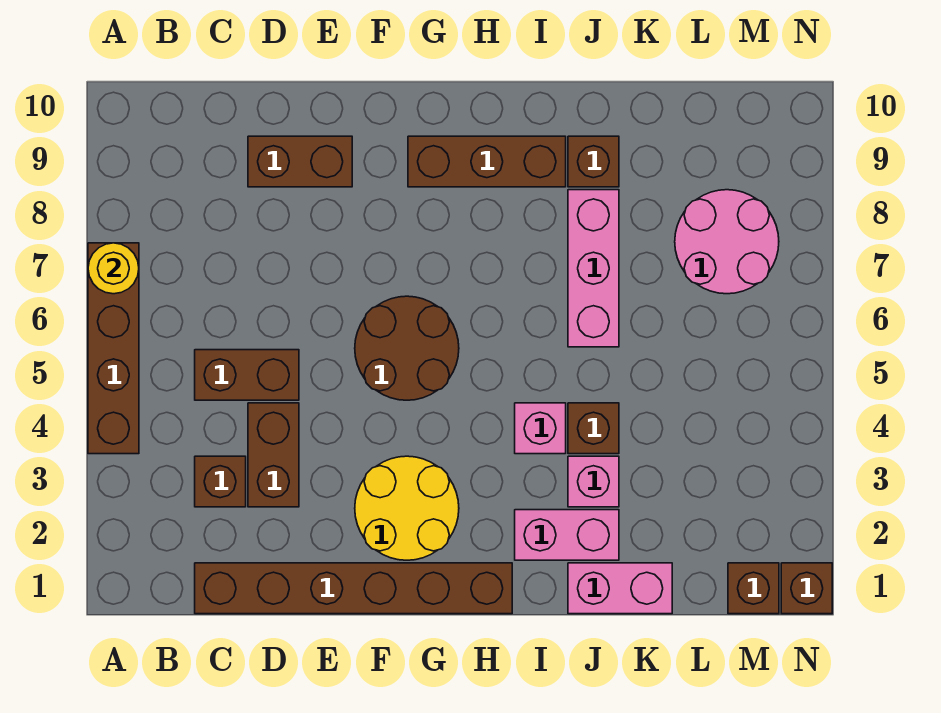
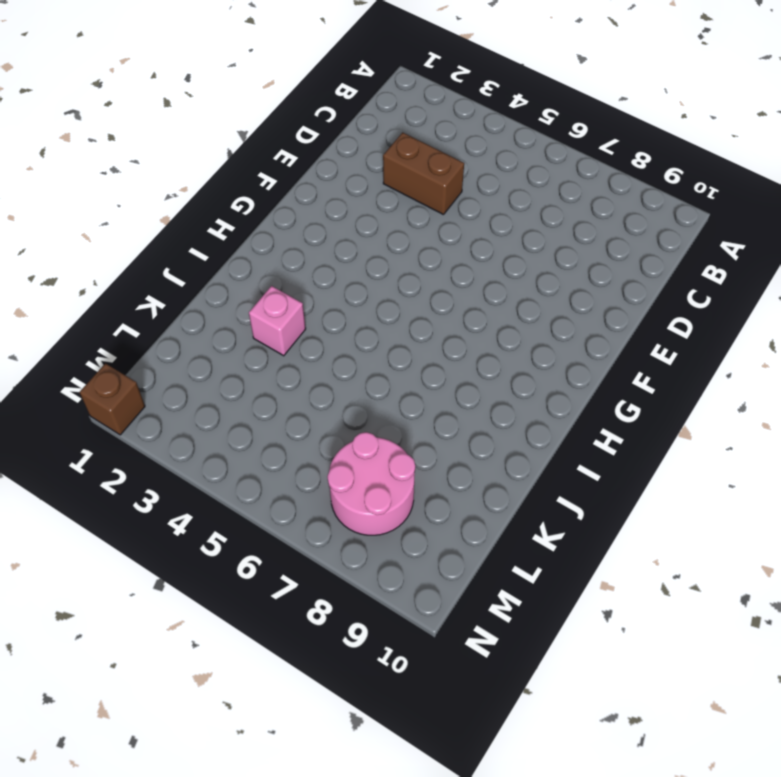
none -> brown 1x4 brick [88,243,139,454]
none -> brown 1x6 brick [195,563,512,614]
none -> brown 1x1 brick [195,456,246,507]

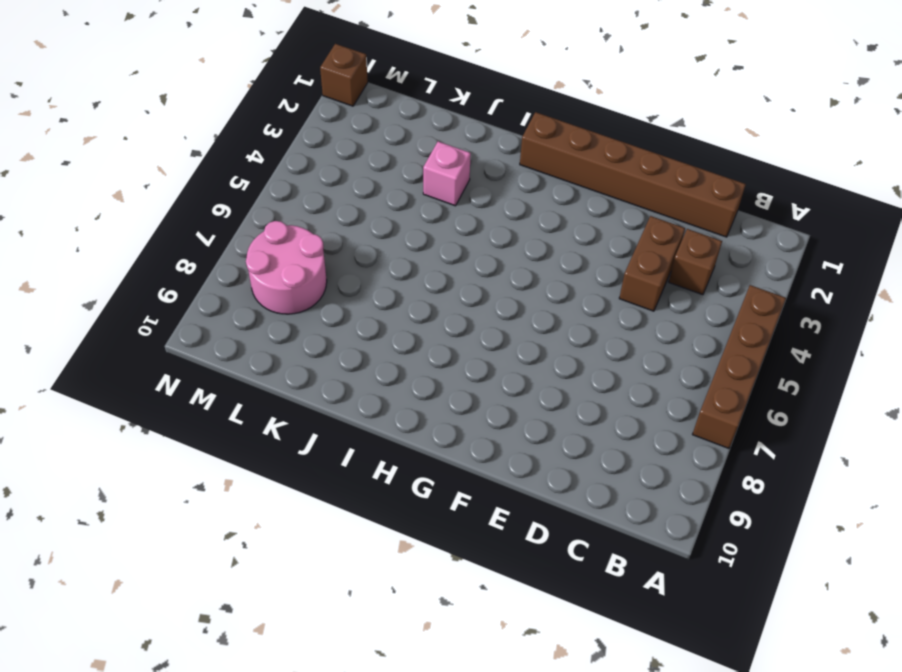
none -> brown 1x2 brick [195,350,299,400]
none -> brown 1x2 brick [248,136,352,187]
none -> yellow 2x2 round brick [355,456,459,560]

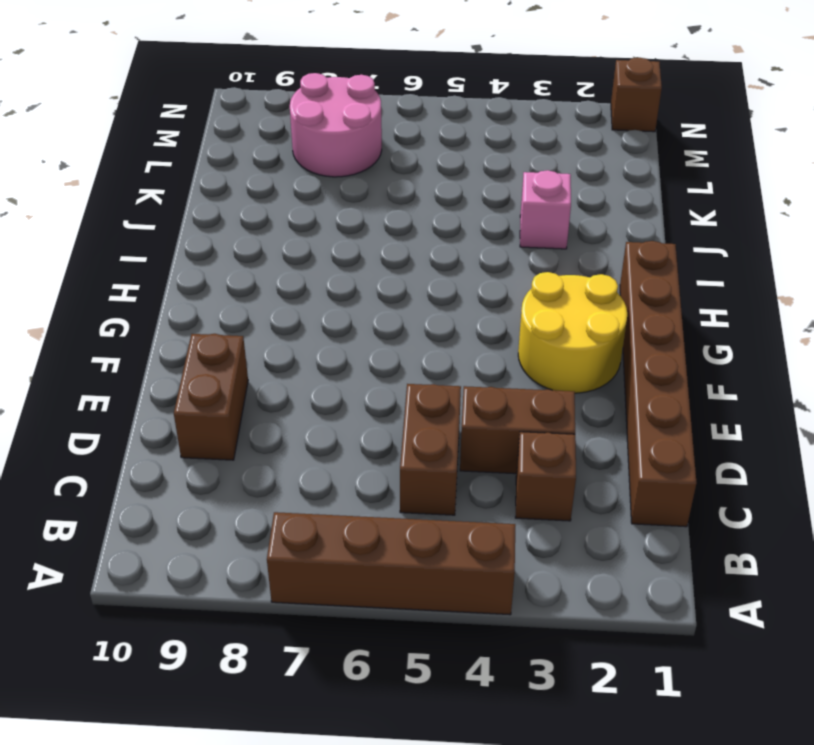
none -> brown 2x2 round brick [355,296,459,400]
none -> brown 1x3 brick [408,136,566,187]
none -> pink 1x2 brick [515,510,619,560]

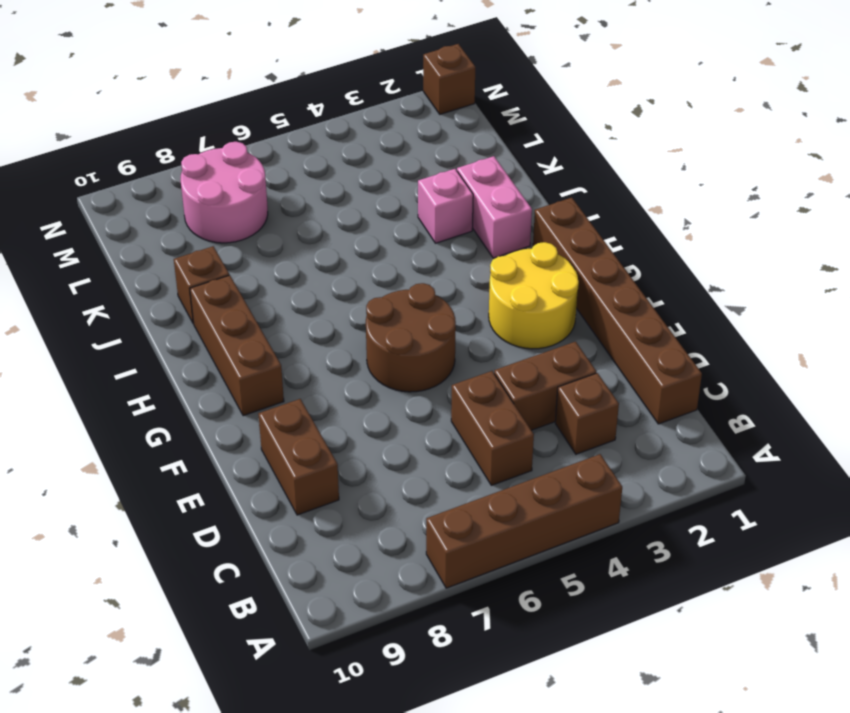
none -> pink 1x1 brick [515,403,566,454]
none -> pink 1x2 brick [568,563,672,614]
none -> brown 1x1 brick [568,403,619,454]

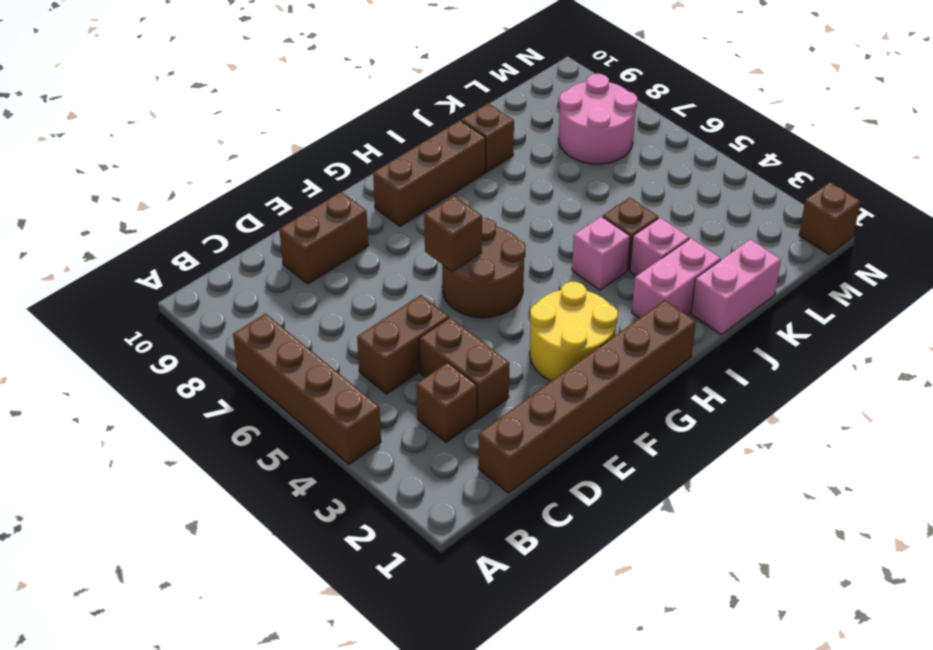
brown 1x1 brick [424,196,482,272] -> brown 1x1 brick moved to [728,563,779,614]
none -> pink 1x3 brick [568,190,619,347]
none -> yellow 1x1 round brick [88,243,139,294]

